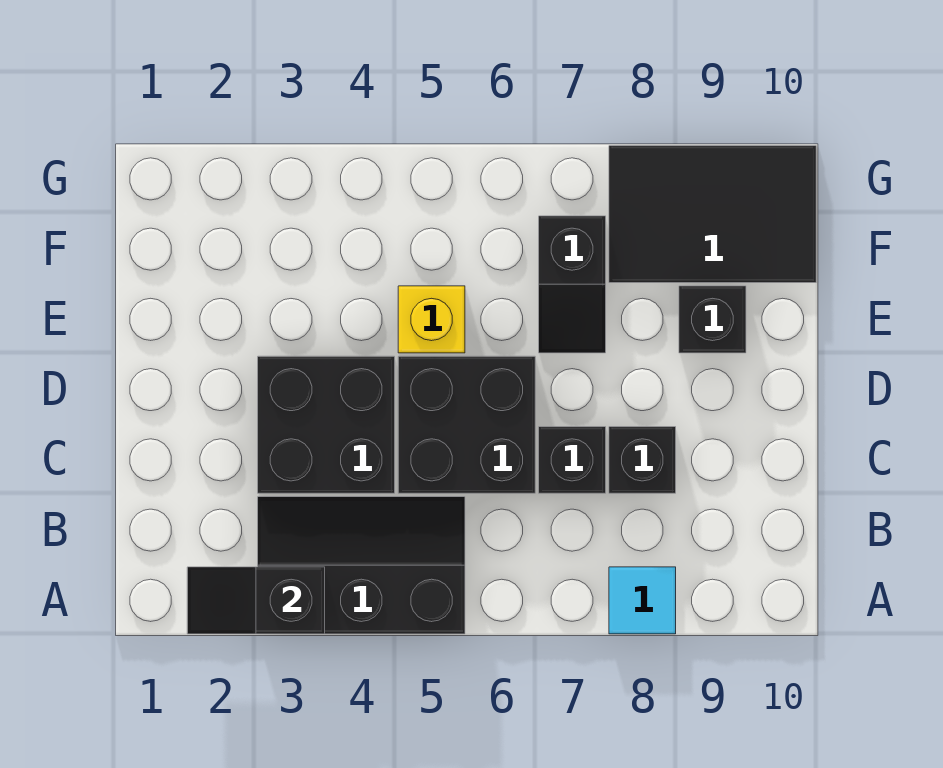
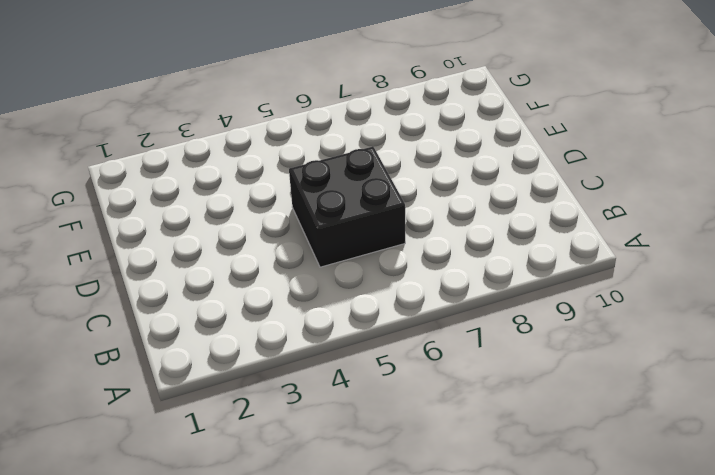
none -> black 2x3 slope [258,497,465,634]
none -> cyan 1x1 tile [609,567,676,634]

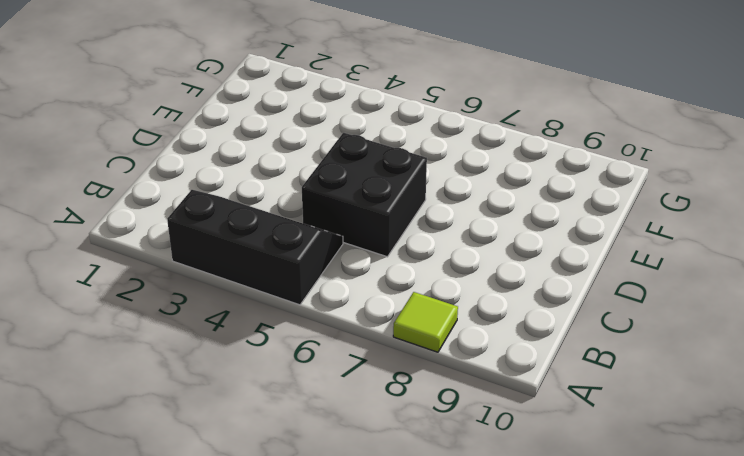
lime 1x1 tile [393,292,458,352] -> cyan 1x1 tile [609,567,676,634]
none -> black 2x2 brick [258,356,395,493]
none -> black 1x1 brick [539,427,606,493]

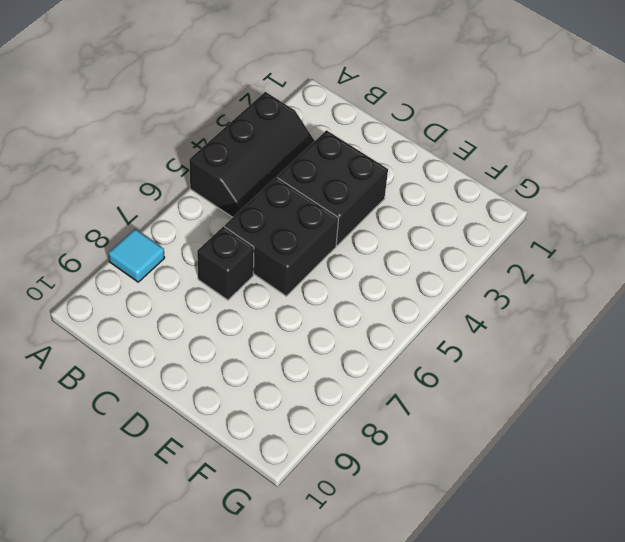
none -> black 1x1 brick [609,427,676,493]
none -> yellow 1x1 brick [398,286,465,353]

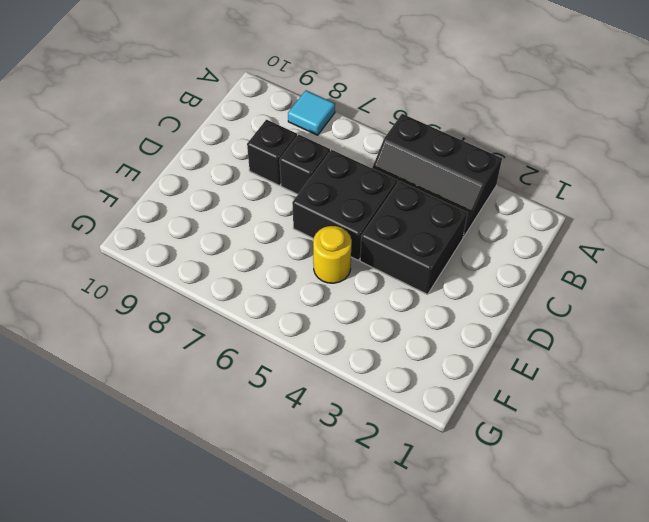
yellow 1x1 round brick [313,226,352,283] -> yellow 1x1 brick [398,286,465,353]
none -> black 1x2 slope [539,216,606,353]
none -> black 1x1 brick [679,286,746,353]

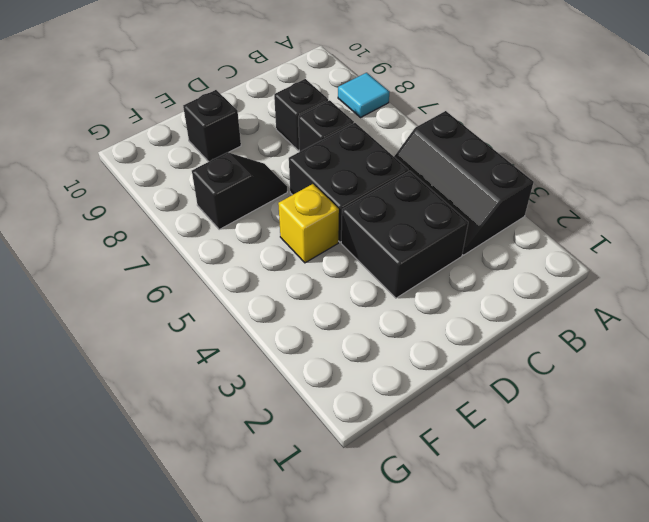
none -> black 2x3 tile [609,146,816,283]
none -> black 1x2 slope [187,567,325,634]

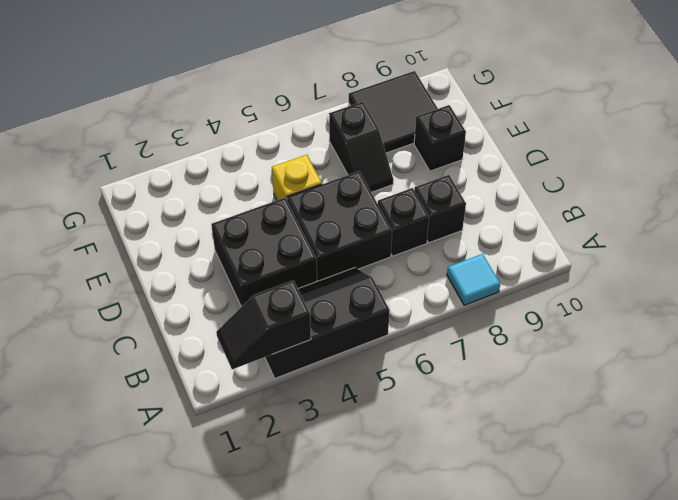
black 2x2 tile [349,71,438,153] -> black 2x3 tile [609,146,816,283]

